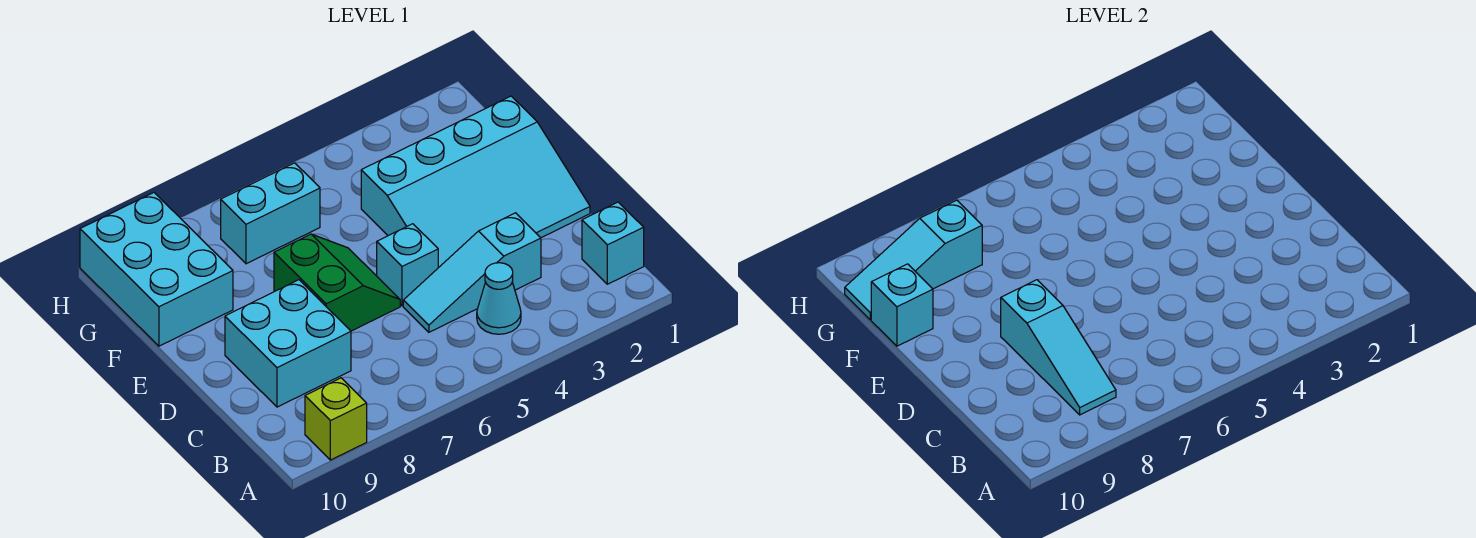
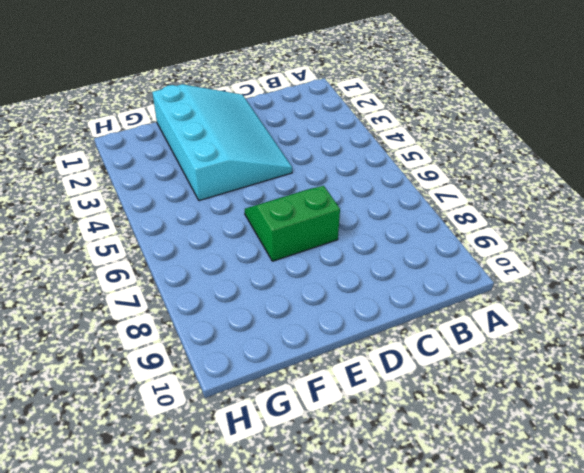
none -> lime 1x1 brick [305,378,367,460]
none -> cyan 1x1 brick [582,202,644,284]
none -> cyan 1x1 cone [477,263,521,334]

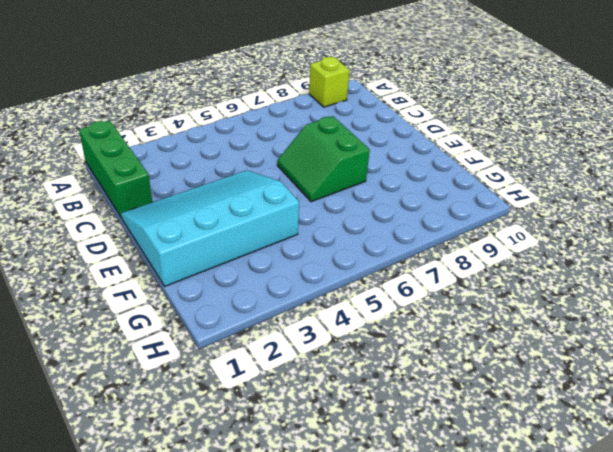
green 1x3 brick [79,120,152,218] -> cyan 1x1 brick [582,202,644,284]
none -> cyan 1x1 cone [477,263,521,334]
none -> cyan 1x3 slope [403,213,541,332]
none -> cyan 2x2 brick [225,280,351,407]

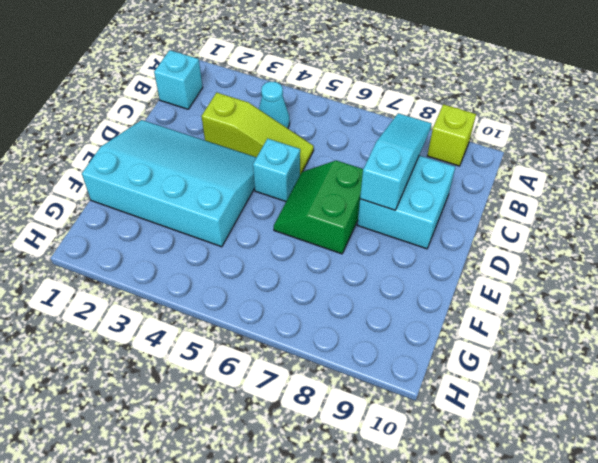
lime 1x3 slope [202,93,314,174] -> cyan 1x3 slope [403,213,541,332]
none -> cyan 2x3 brick [80,193,233,346]
none -> cyan 1x2 brick [221,163,320,264]
none -> cyan 1x1 brick [871,264,933,346]

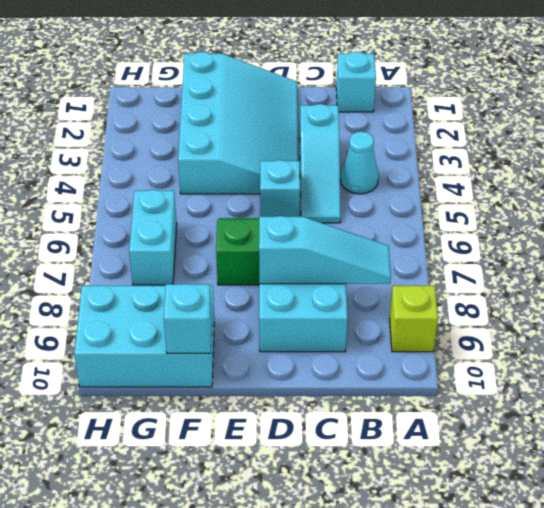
none -> cyan 1x3 slope [845,200,982,320]

